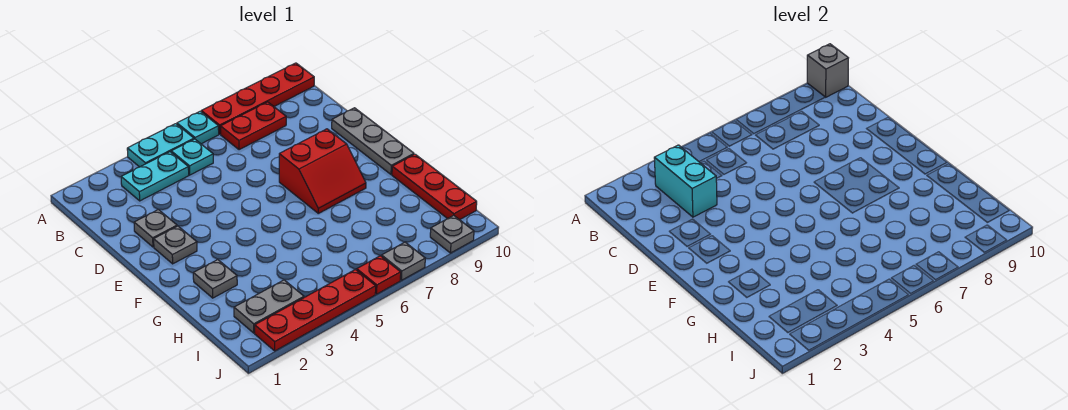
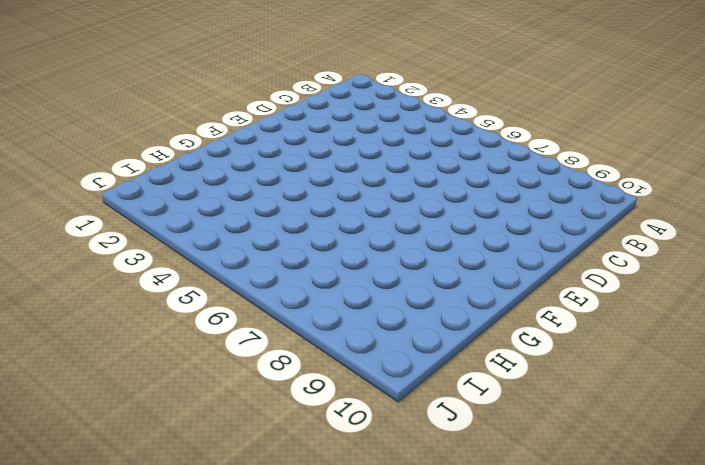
none -> cyan 1x2 plate [127,124,194,167]
none -> cyan 1x1 plate [177,111,219,144]
none -> red 1x4 plate [201,63,314,134]

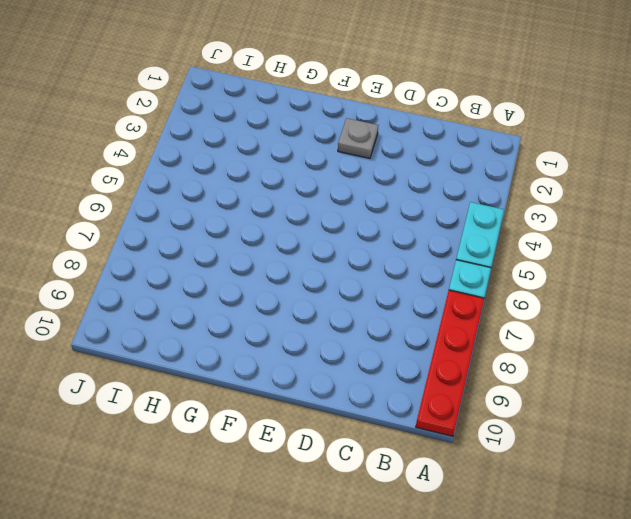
none -> cyan 1x2 plate [121,152,189,201]
none -> cyan 1x1 plate [171,139,213,175]
none -> red 1x2 plate [221,102,286,150]

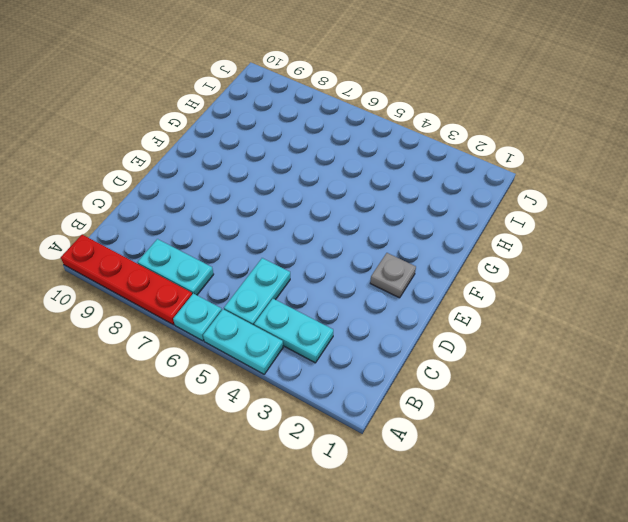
cyan 1x2 plate [224,258,290,325] -> cyan 1x1 plate [171,139,213,175]
cyan 1x2 plate [137,239,214,295] -> red 1x2 plate [221,102,286,150]
none -> grey 1x1 plate [134,210,177,247]
none -> grey 1x3 plate [332,108,414,175]
none -> red 2x2 slope [279,129,366,213]

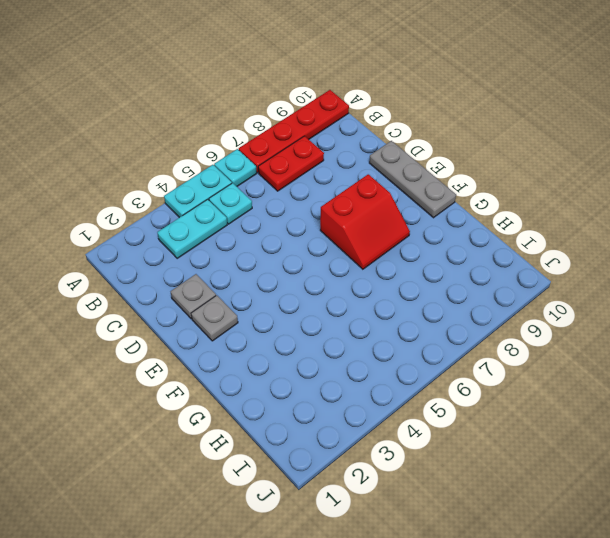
none -> grey 1x1 plate [193,260,237,298]
none -> red 1x3 plate [392,154,477,220]
none -> grey 1x2 plate [234,280,304,333]

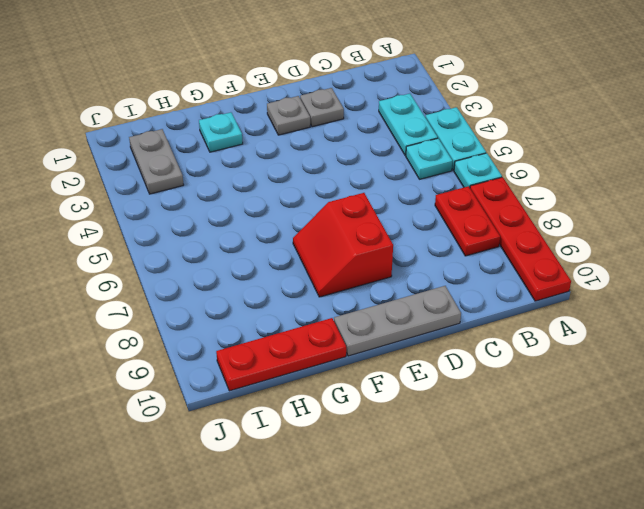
cyan 1x1 plate [199,112,243,152] -> grey 1x1 plate [193,260,237,298]
none -> red 1x4 plate [255,270,376,351]
none -> red 1x1 plate [357,256,401,294]
none -> grey 1x1 plate [382,242,425,280]

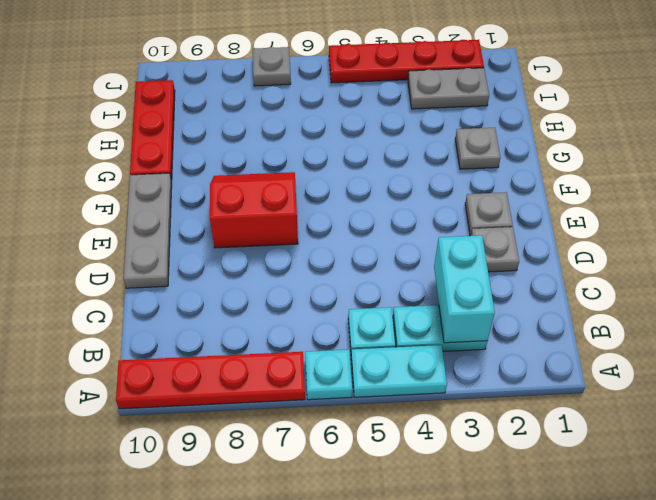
none -> red 1x2 plate [221,102,286,150]
none -> red 1x1 plate [357,256,401,294]
none -> grey 1x1 plate [430,215,474,253]

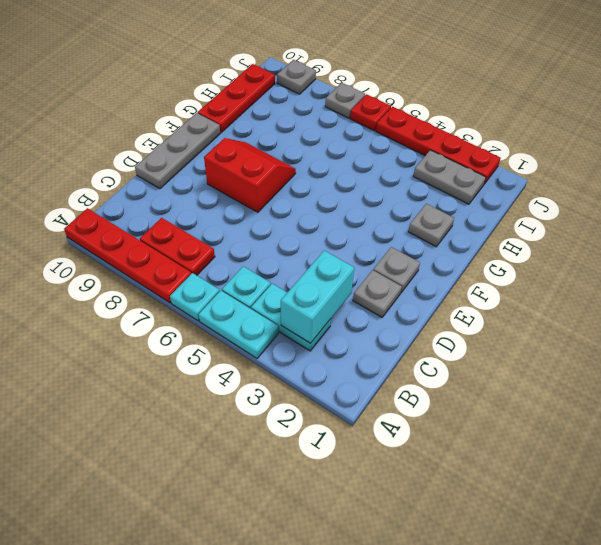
none -> grey 1x1 brick [807,44,848,97]

